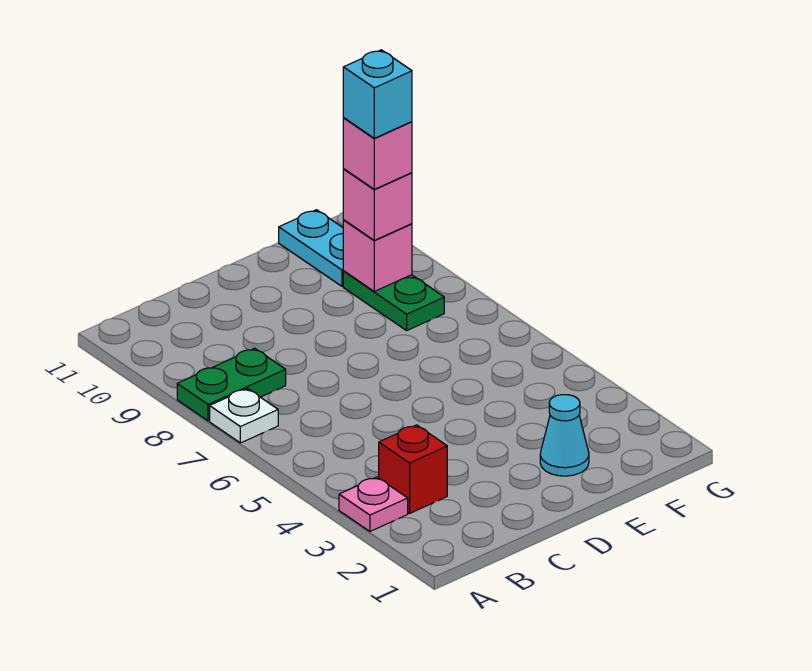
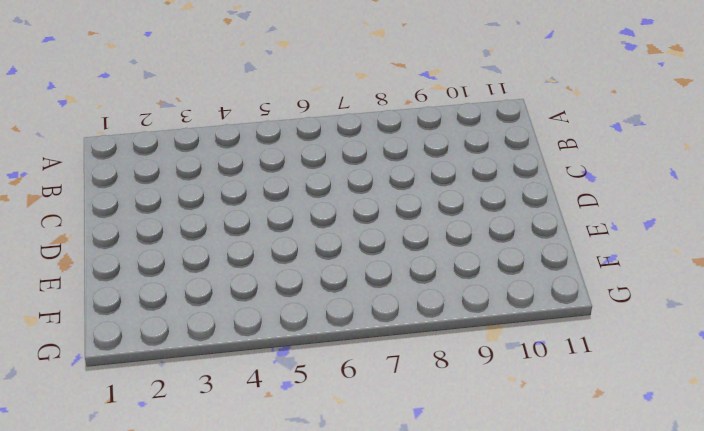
none -> pink 1x1 plate [339,477,408,531]
none -> white 1x1 plate [210,389,278,443]

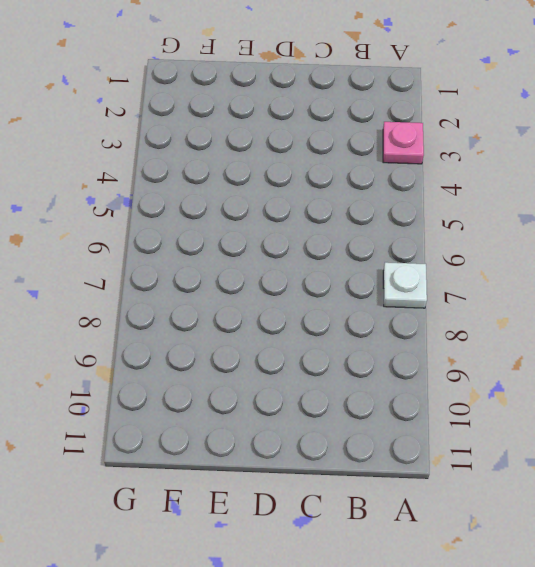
none -> green 1x2 plate [177,348,286,421]
none -> red 1x1 brick [379,425,447,513]

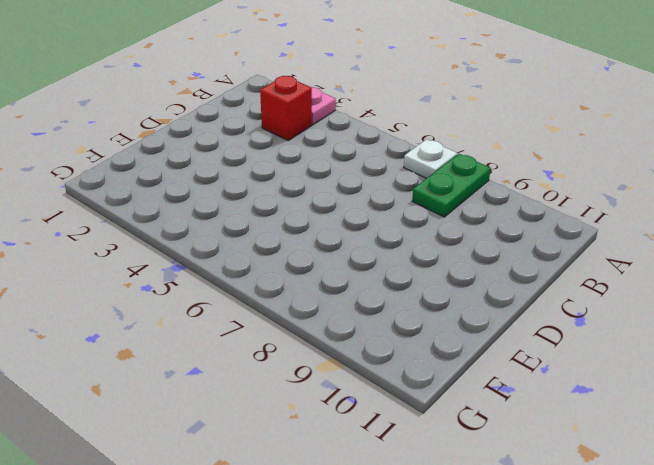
none -> cyan 1x1 cone [540,395,589,476]
none -> green 1x2 plate [343,271,444,330]

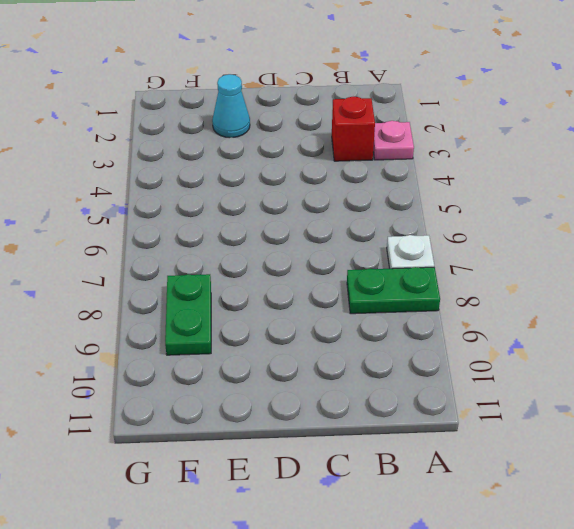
none -> cyan 1x2 plate [279,210,343,286]
none -> pink 1x1 brick [343,220,412,291]

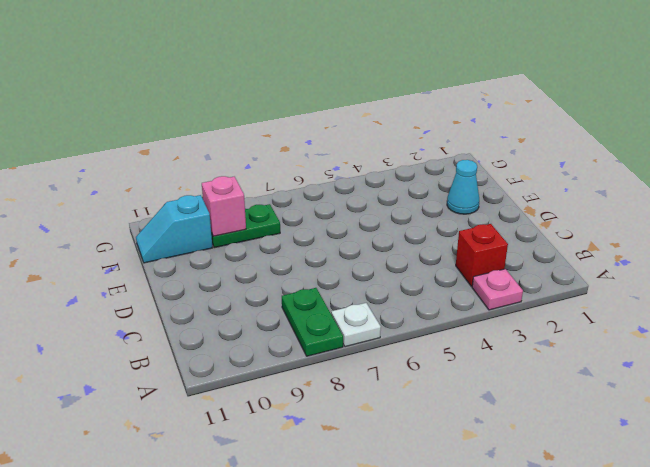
cyan 1x2 slope [136,195,213,263] -> cyan 1x2 plate [279,210,343,286]
none -> pink 1x1 brick [343,169,412,240]
none -> pink 1x1 brick [343,118,412,189]

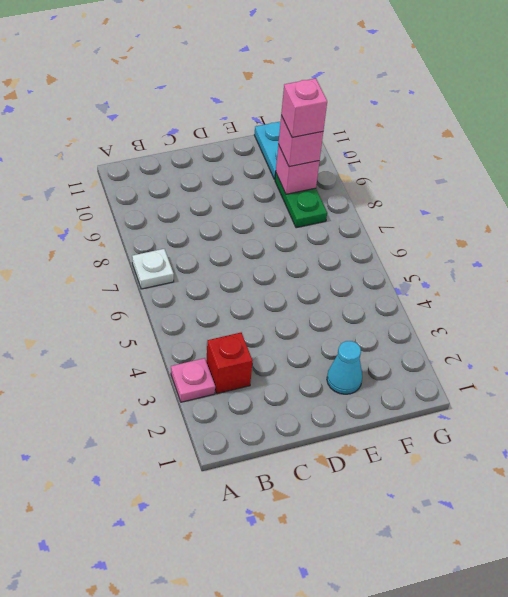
none -> green 1x2 plate [177,348,286,421]
none -> cyan 1x1 brick [343,50,412,138]

